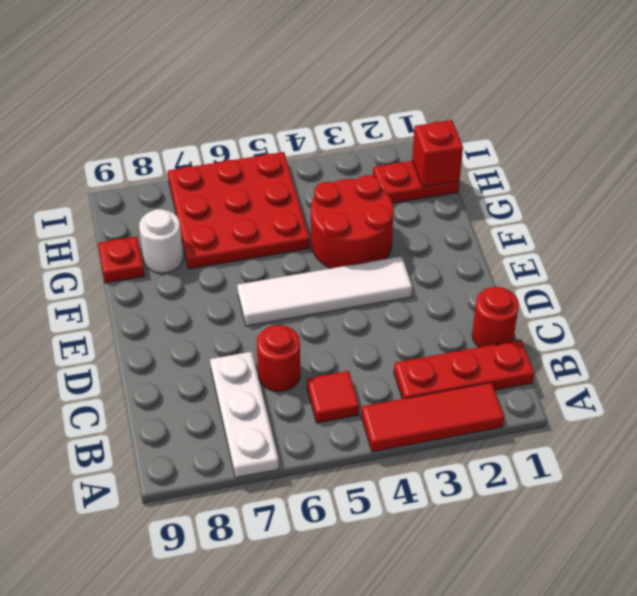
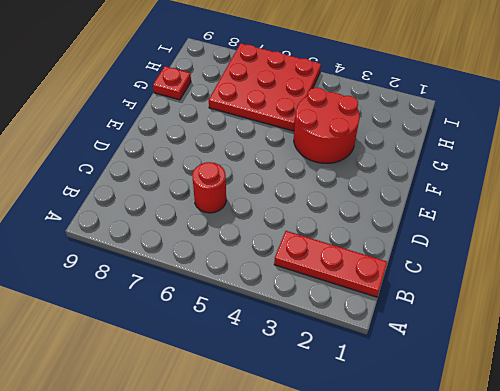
none -> red 1x3 tile [361,383,504,452]
none -> white 1x3 plate [210,352,279,478]
none -> red 1x1 tile [307,371,359,423]

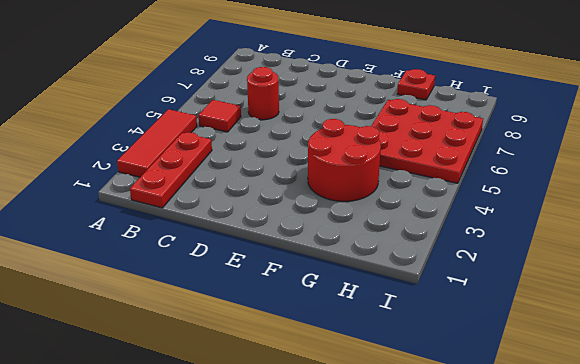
none -> white 1x3 plate [210,352,279,478]
none -> red 1x1 round brick [472,287,519,347]
none -> white 1x4 tile [237,256,412,326]

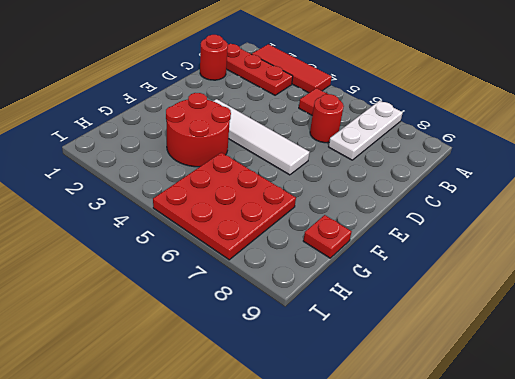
none -> white 1x1 round brick [139,209,183,273]
none -> red 1x2 plate [373,161,459,203]
none -> red 1x1 brick [412,120,463,187]

